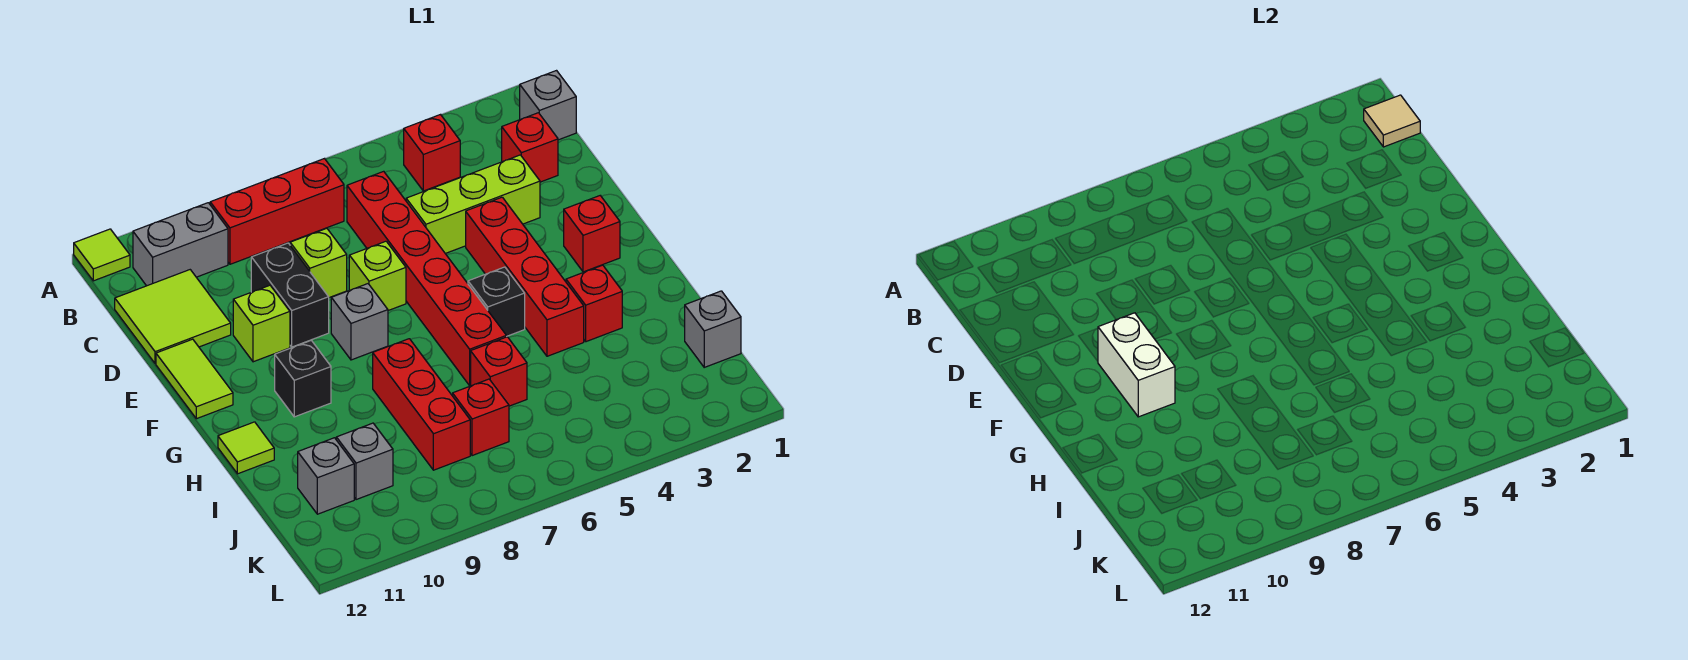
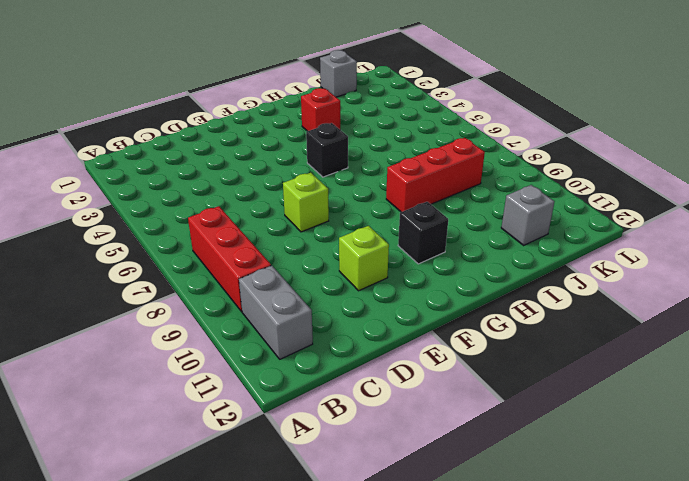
none -> lime 1x1 tile [74,229,130,281]
none -> grey 1x1 brick [520,71,576,140]
none -> red 1x1 brick [404,115,460,191]

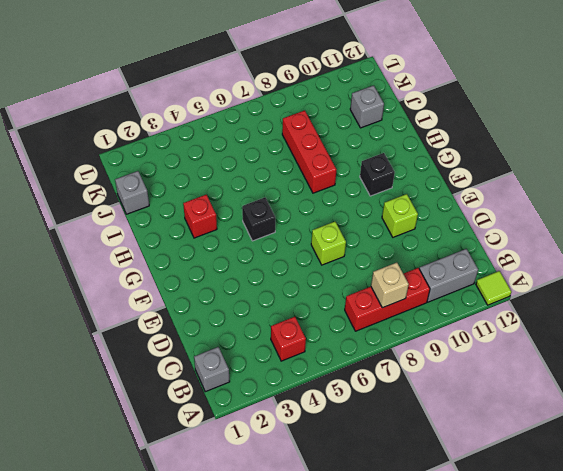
tan 1x1 brick [371,263,409,308] -> none
none -> red 1x1 brick [502,113,558,182]
none -> red 1x6 brick [347,171,506,386]
none -> lime 2x2 tile [115,270,231,364]

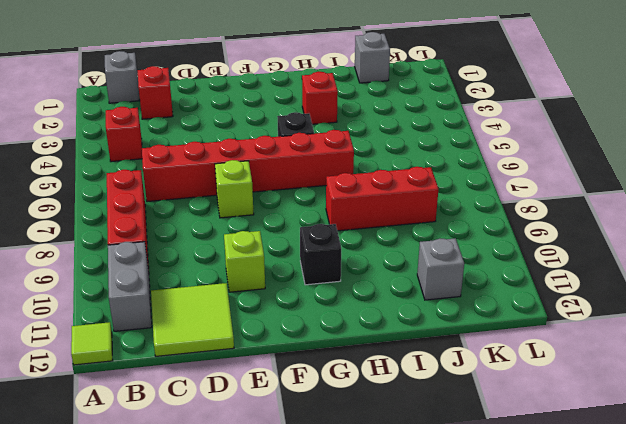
none -> lime 1x3 brick [406,155,540,254]
none -> lime 1x1 brick [290,228,347,298]
none -> black 1x2 brick [251,243,329,347]

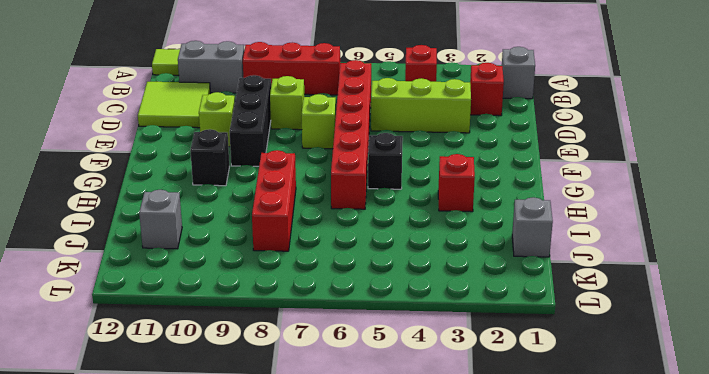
black 1x3 brick [230,75,271,166] -> black 1x2 brick [251,243,329,347]
none -> red 1x4 brick [466,197,584,356]
none -> lime 1x2 tile [156,339,233,419]
none -> red 1x1 brick [564,196,620,272]

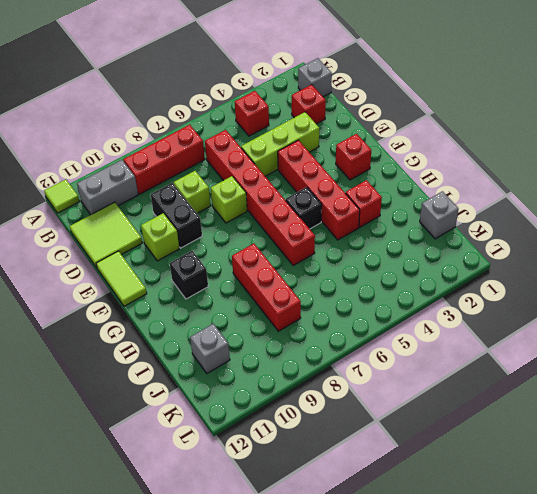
none -> grey 1x1 brick [331,284,388,360]
none -> lime 1x1 tile [218,422,274,474]
none -> red 1x1 brick [471,337,527,406]

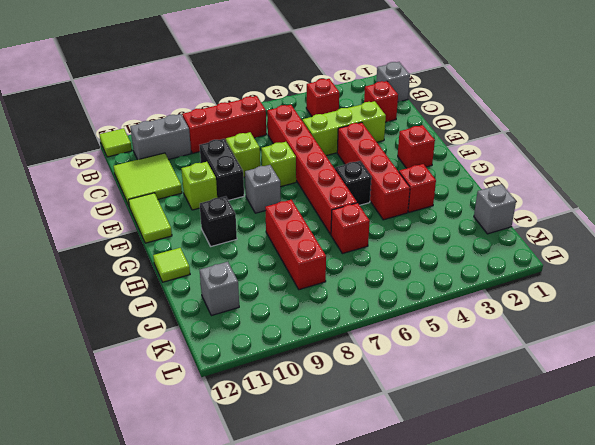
none -> red 1x1 brick [453,379,509,456]
none -> grey 1x1 brick [336,423,393,500]
none -> tan 1x1 tile [1364,95,1420,147]

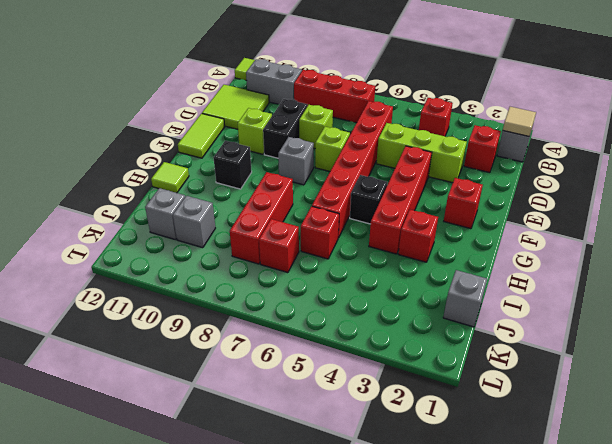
none -> white 1x2 brick [1098,313,1175,417]

